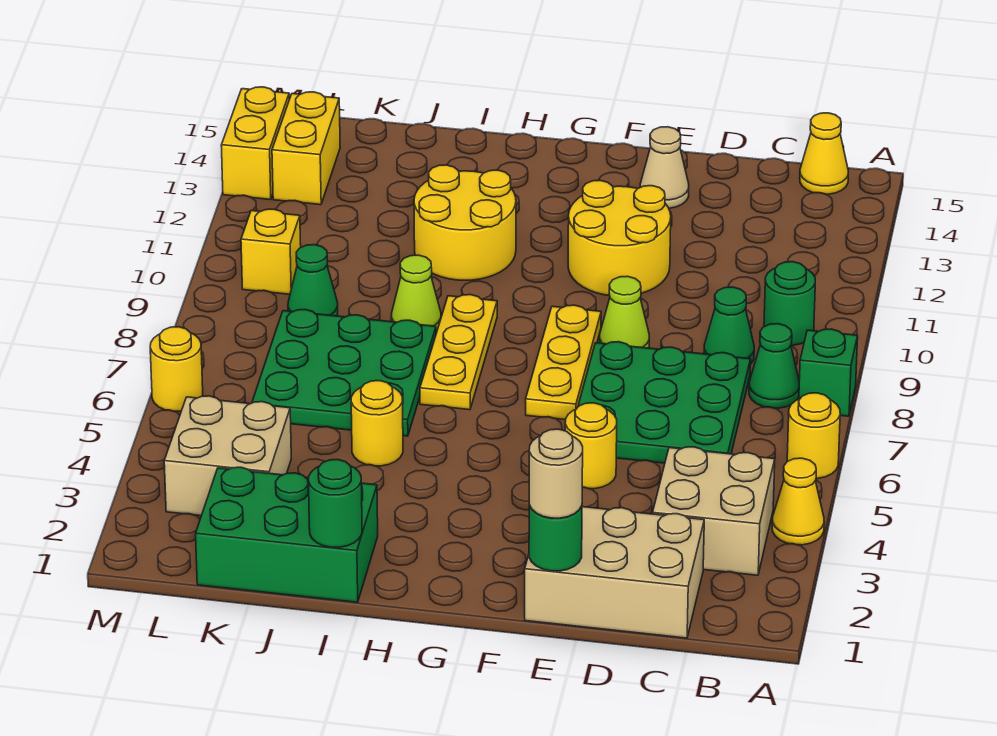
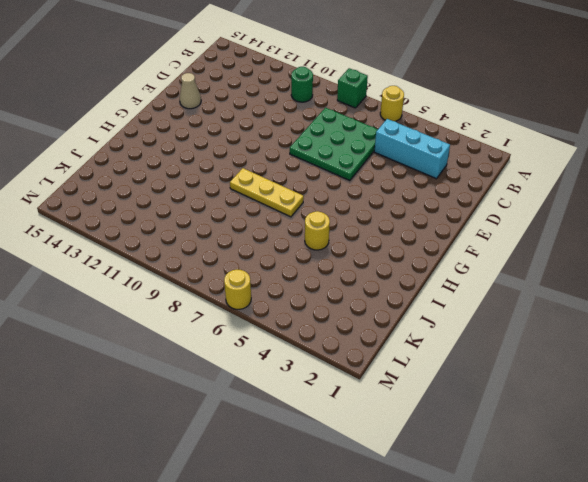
cyan 1x3 brick [374,119,450,179] -> tan 2x2 brick [653,447,775,575]
none -> yellow 1x1 cone [772,458,824,545]
none -> green 1x1 cone [749,324,799,408]
none -> yellow 1x1 cone [800,113,848,194]
none -> tan 2x3 brick [525,507,704,638]

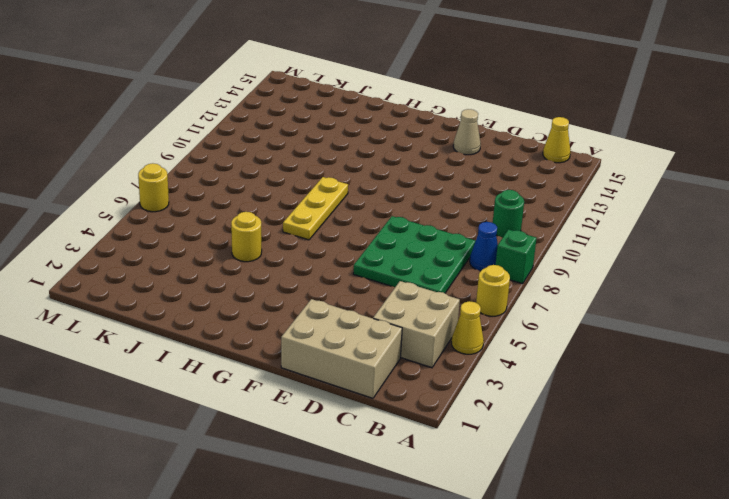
blue 1x1 cone [470,222,498,271] -> green 1x1 cone [749,324,799,408]
none -> green 1x1 cone [704,287,754,364]
none -> yellow 1x1 round brick [565,403,617,489]
none -> lime 1x1 cone [600,276,649,348]
none -> yellow 2x2 round brick [568,180,671,296]

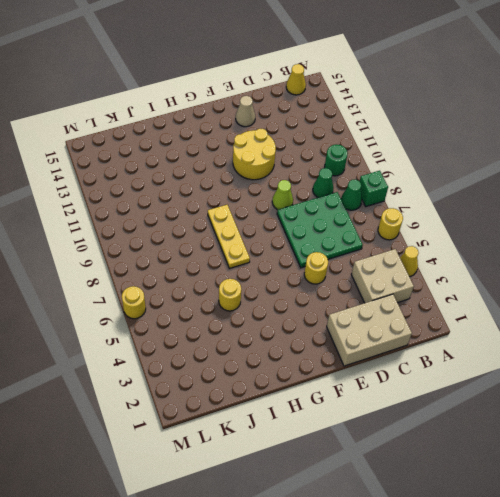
none -> yellow 1x3 plate [526,305,601,420]
none -> yellow 2x2 round brick [414,165,516,280]
none -> green 2x3 brick [196,467,378,602]
none -> green 3x3 plate [252,310,436,436]

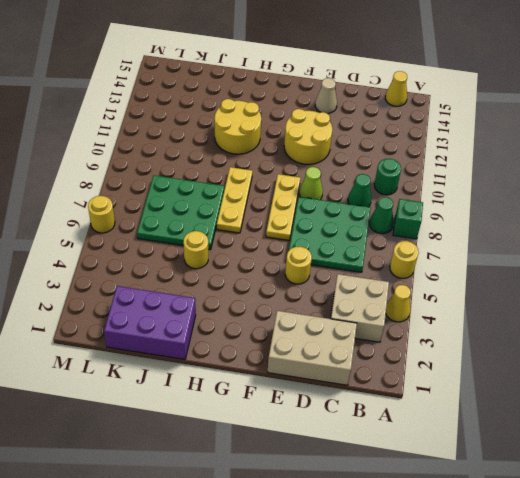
purple 2x3 brick [104,286,196,360] -> green 2x3 brick [196,467,378,602]
none -> lime 1x1 cone [391,255,441,333]
none -> tan 2x2 brick [164,396,291,516]
none -> green 1x1 cone [288,245,338,316]
none -> yellow 1x1 brick [241,209,301,294]

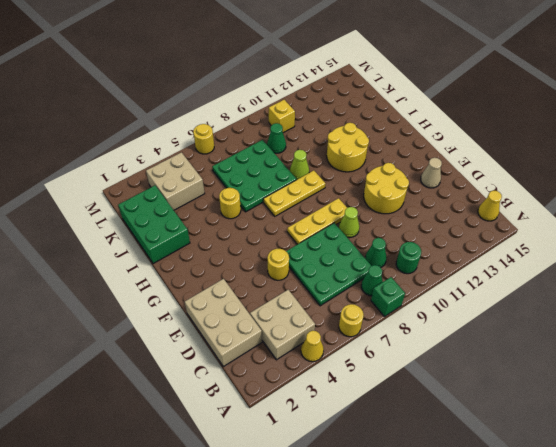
none -> yellow 1x2 brick [272,92,340,205]
none -> yellow 1x2 brick [221,87,289,200]
none -> green 1x1 round brick [529,505,582,571]
none -> green 1x1 round brick [309,459,362,547]

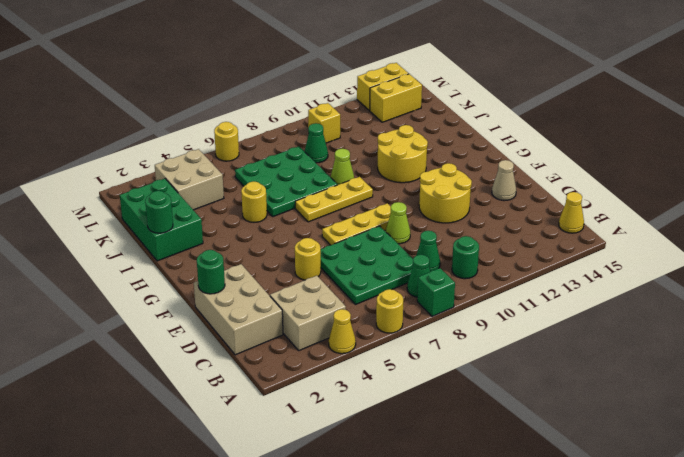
none -> tan 1x1 round brick [529,429,583,518]

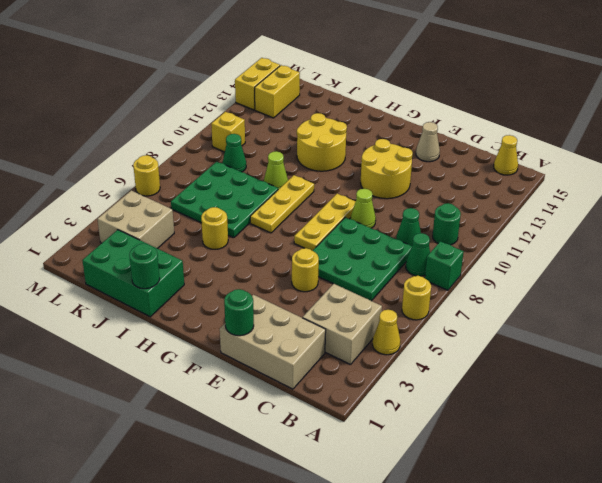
none -> tan 1x1 round brick [529,429,583,518]

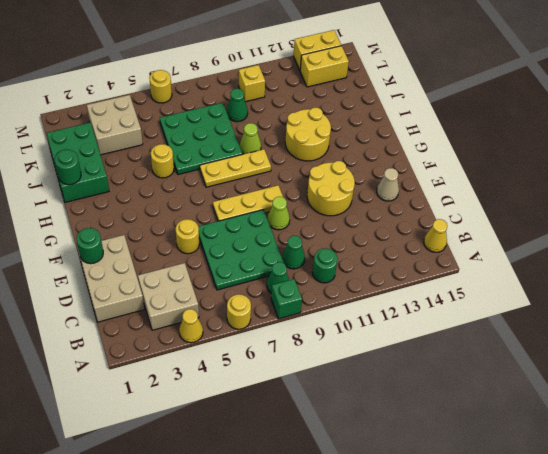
none -> tan 1x1 round brick [529,429,583,518]

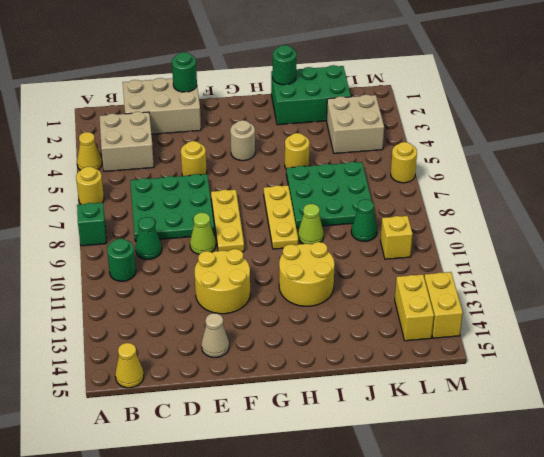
tan 1x1 round brick [230,120,255,161] -> tan 1x1 round brick moved to [529,429,583,518]
none -> green 1x1 cone [749,324,799,408]

